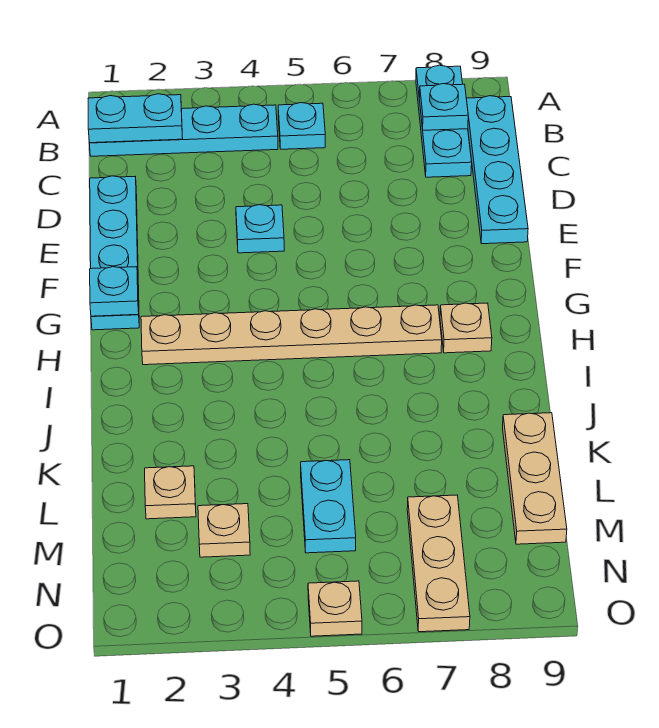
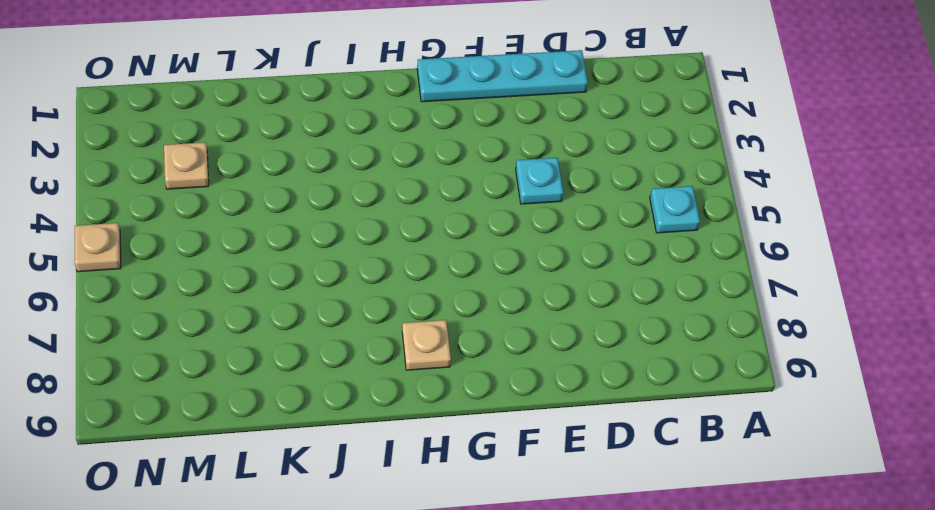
none -> cyan 1x3 plate [416,65,472,177]
none -> cyan 1x4 plate [89,104,278,156]
none -> cyan 1x4 plate [466,96,528,244]

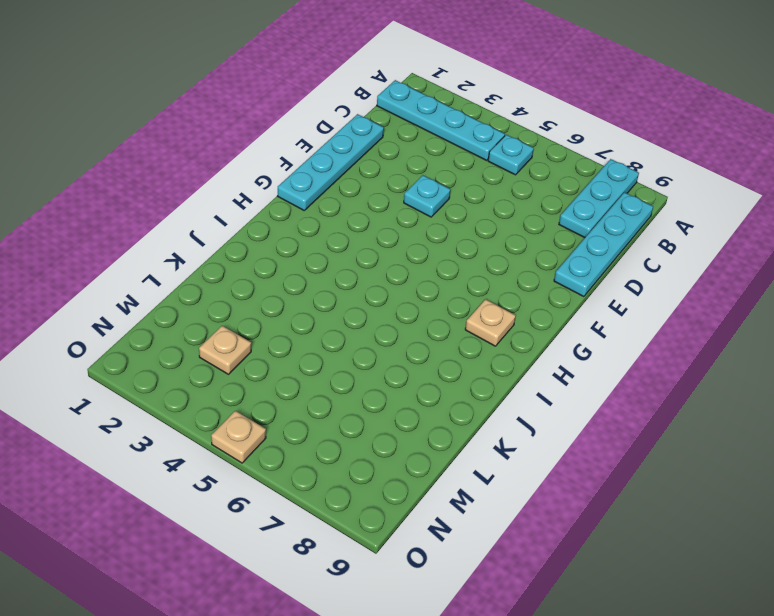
none -> tan 1x6 plate [141,305,442,365]
none -> tan 1x3 plate [503,413,567,544]
none -> tan 1x1 plate [145,466,196,519]

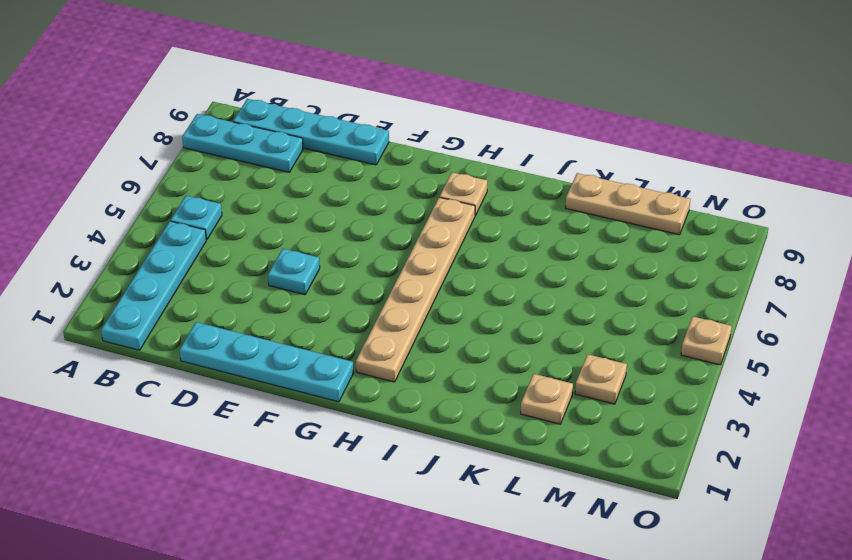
none -> cyan 1x2 plate [301,460,356,553]
none -> tan 1x3 plate [407,495,470,632]
none -> cyan 1x2 plate [88,94,183,143]

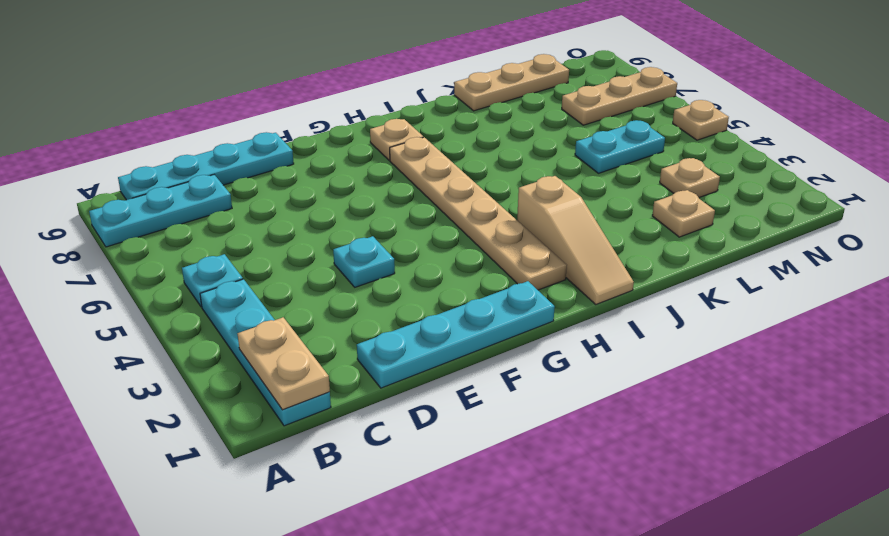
tan 1x2 plate [238,317,330,410] -> cyan 1x2 plate [88,94,183,143]
tan 1x3 slope [517,176,634,304] -> none
none -> cyan 1x1 plate [419,84,468,130]
none -> cyan 1x1 plate [90,267,139,316]

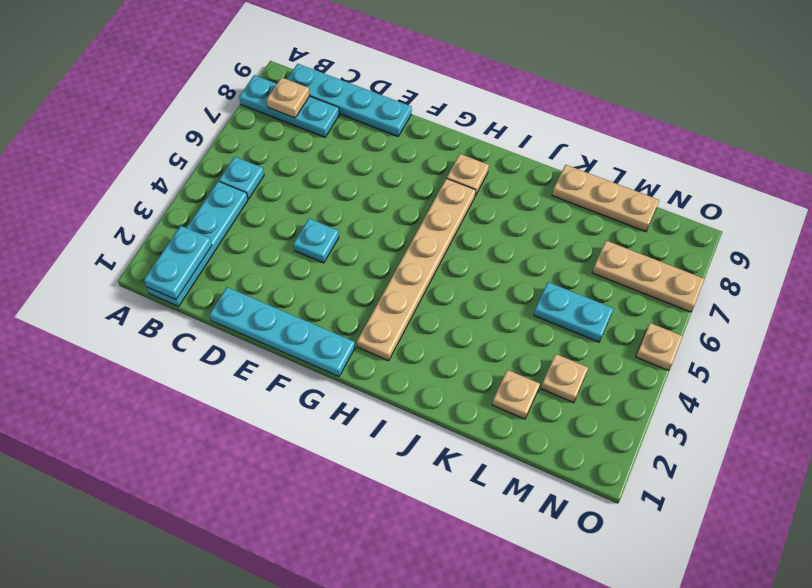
tan 1x1 plate [267,77,310,118] -> cyan 1x1 plate [419,84,468,130]
none -> cyan 1x1 plate [90,267,139,316]

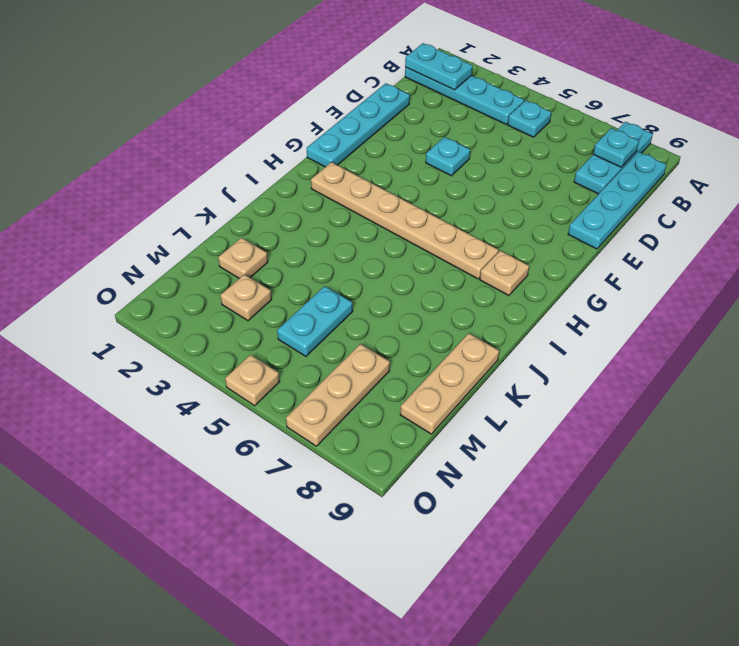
none -> cyan 1x1 plate [90,267,139,316]

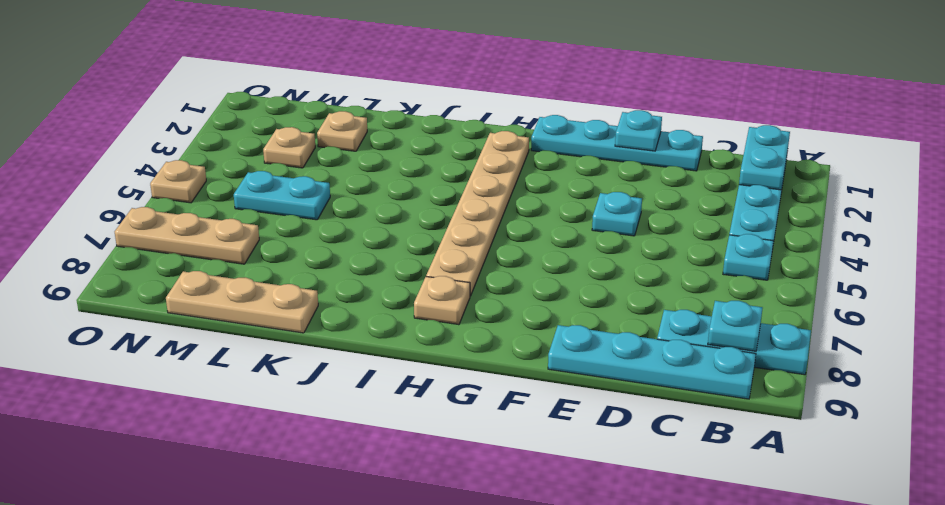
cyan 1x1 plate [615,110,662,151] -> cyan 1x1 plate moved to [90,267,139,316]

